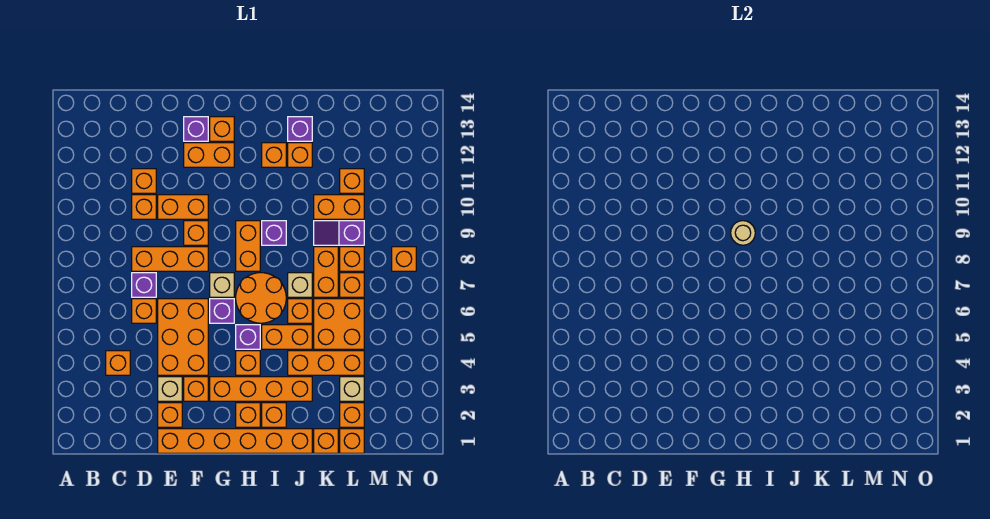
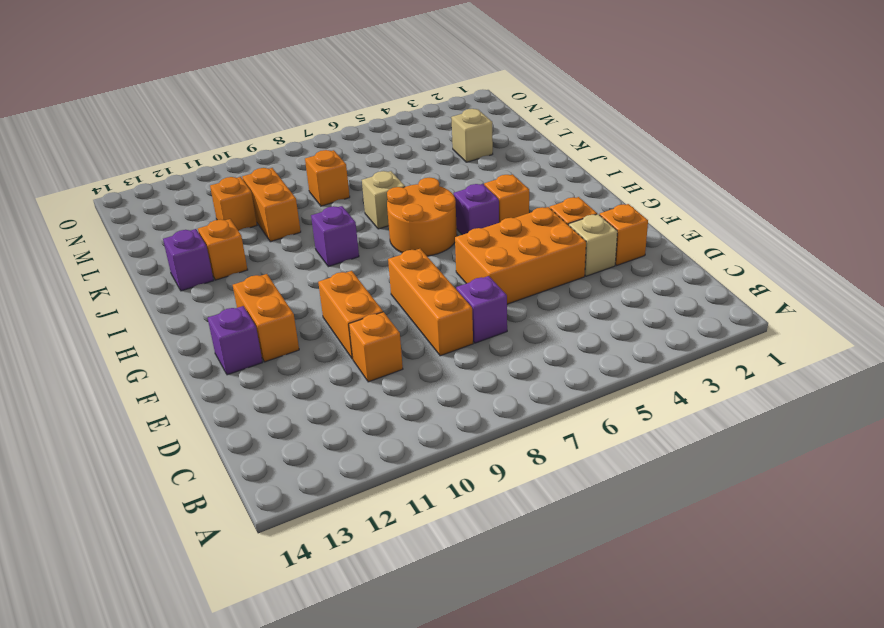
none -> orange 1x1 brick [106,351,130,375]
none -> orange 1x1 brick [132,299,156,323]
none -> orange 1x1 brick [132,169,156,193]
none -> orange 1x6 brick [158,429,312,453]

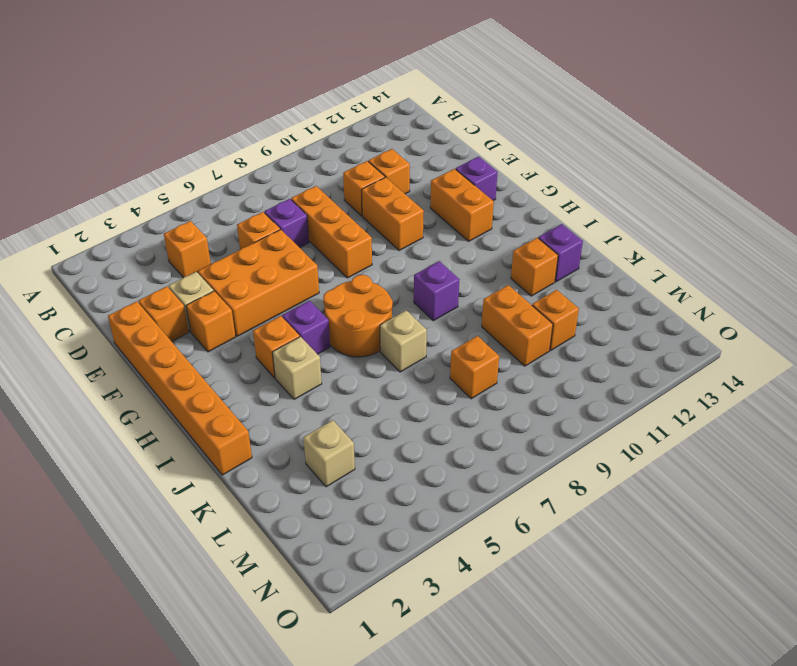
tan 1x1 brick [272,337,322,399] -> tan 1x1 brick moved to [210,273,234,297]
none -> orange 1x1 brick [184,221,208,245]
none -> orange 1x4 brick [210,377,312,401]
none -> purple 1x1 brick [210,299,234,323]
none -> orange 1x1 brick [210,117,234,141]

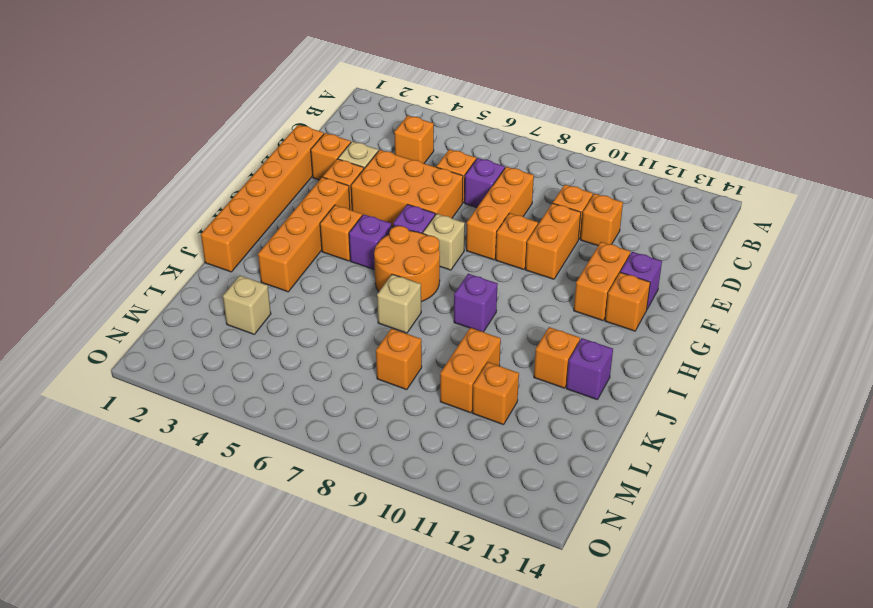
none -> orange 1x1 brick [236,403,260,427]
none -> orange 1x2 brick [236,221,260,271]
none -> orange 1x1 brick [262,403,286,427]
none -> orange 1x2 brick [262,325,312,349]

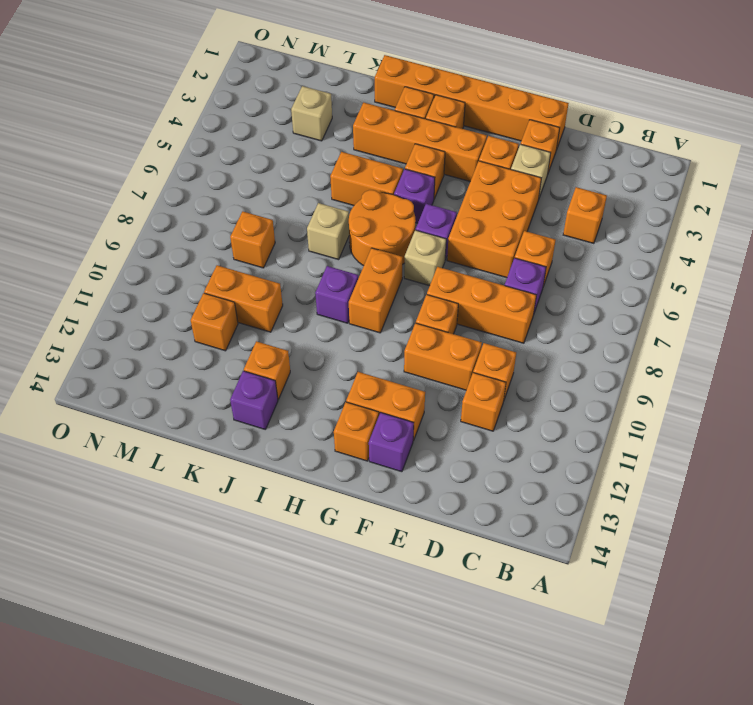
none -> orange 1x1 brick [262,143,286,167]
none -> orange 1x3 brick [288,351,364,375]
none -> orange 1x1 brick [288,299,312,323]
none -> orange 1x1 brick [314,429,338,453]

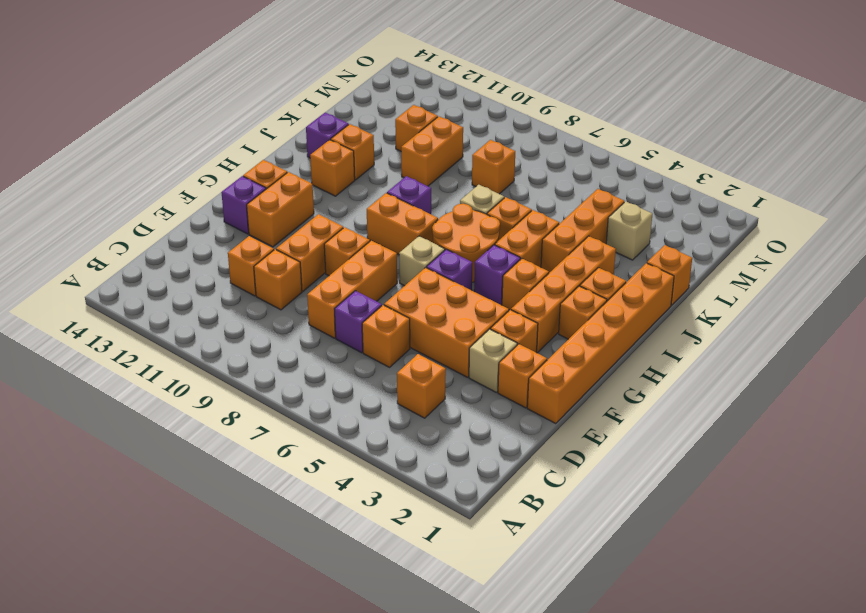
none -> orange 2x2 brick [314,299,364,349]
none -> orange 1x2 brick [314,247,338,297]
none -> purple 1x2 slope [314,221,364,245]
none -> orange 1x1 brick [340,429,364,453]

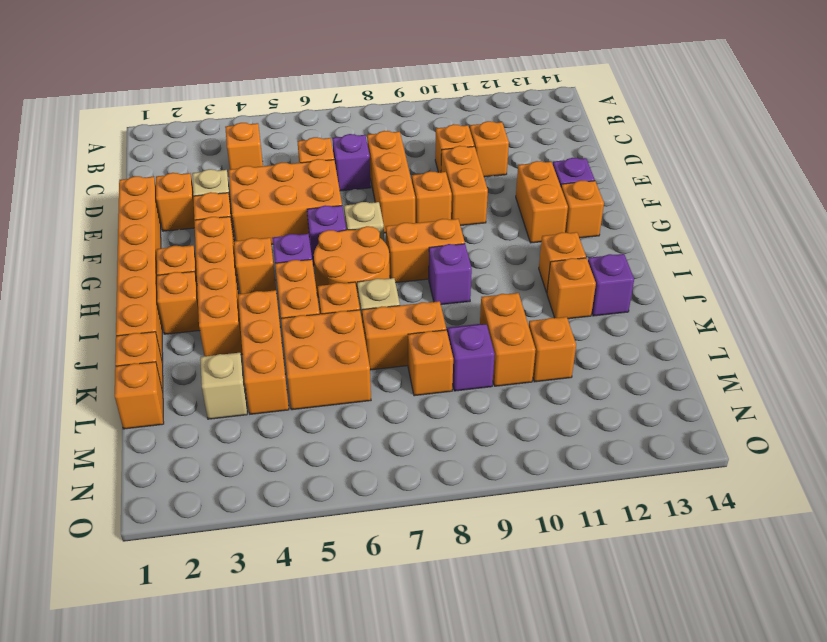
none -> orange 1x1 brick [340,403,364,427]
none -> orange 1x1 brick [340,273,364,297]
none -> orange 1x1 brick [392,247,416,271]
none -> tan 1x1 round brick [731,221,755,245]

